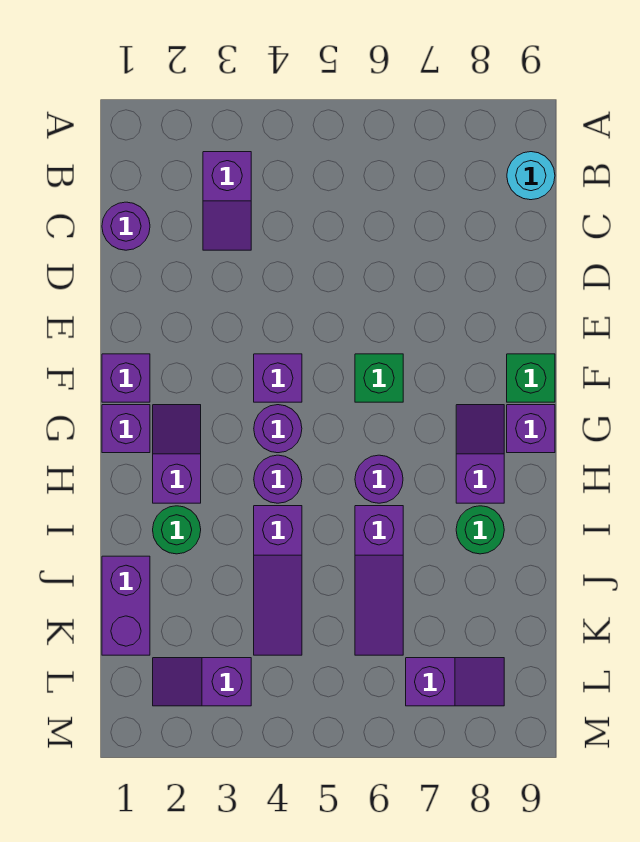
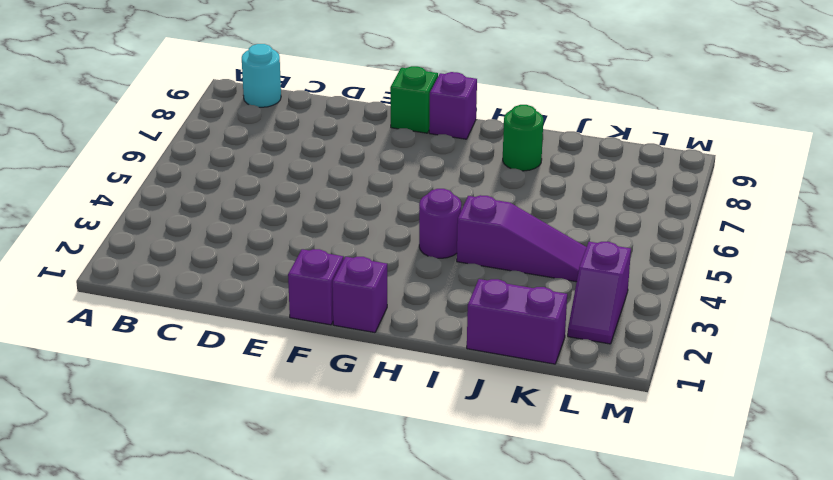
none -> purple 1x2 slope [203,152,251,250]
none -> purple 1x1 round brick [102,202,150,250]
none -> purple 1x1 brick [254,354,302,402]

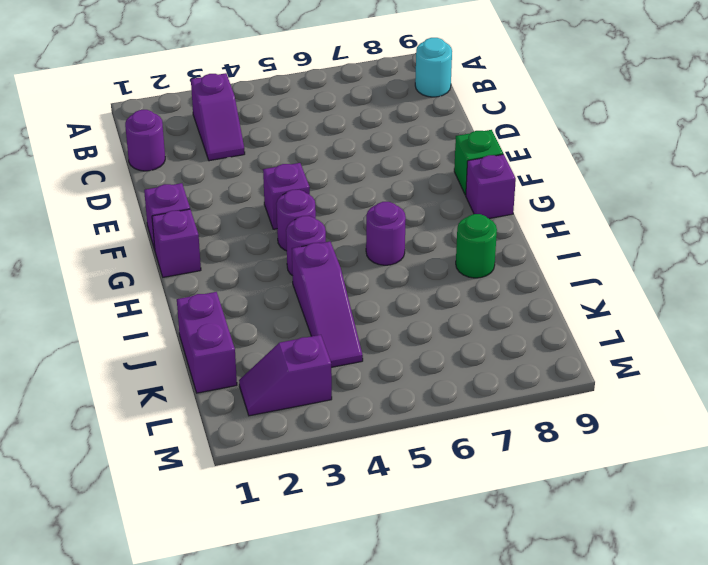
none -> green 1x1 brick [355,354,403,402]
none -> purple 1x2 slope [153,405,201,503]
none -> purple 1x2 slope [456,405,504,503]

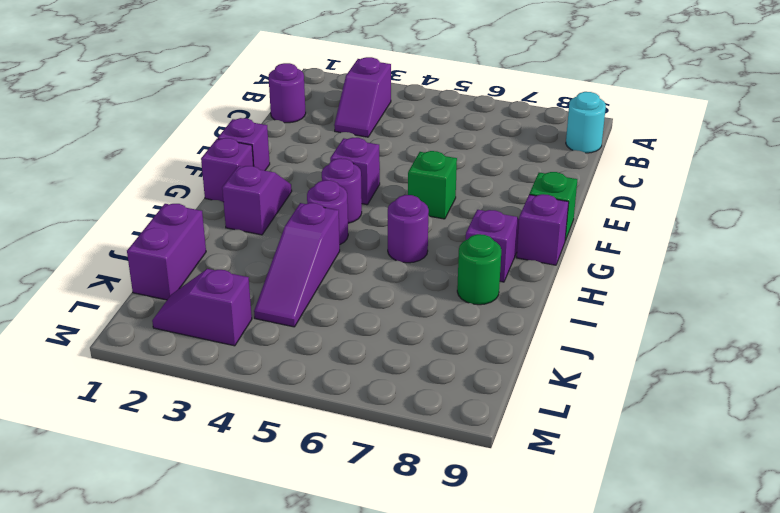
none -> green 1x1 round brick [153,506,201,554]
none -> purple 1x3 slope [355,506,403,655]
none -> purple 1x2 slope [406,658,504,706]

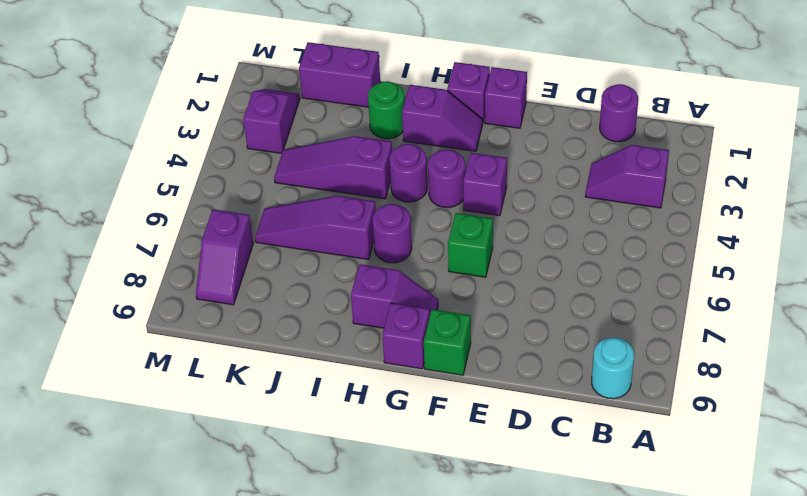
none -> green 1x1 round brick [456,506,504,554]

